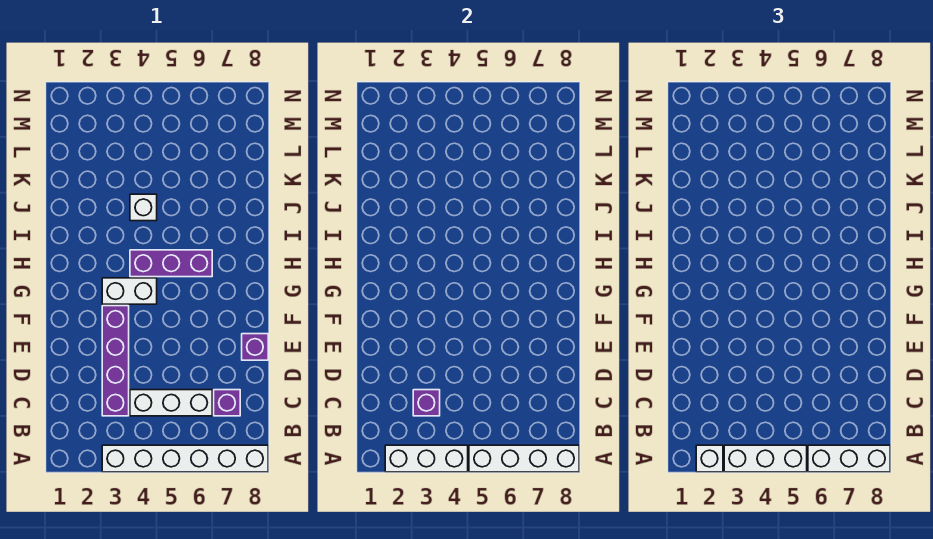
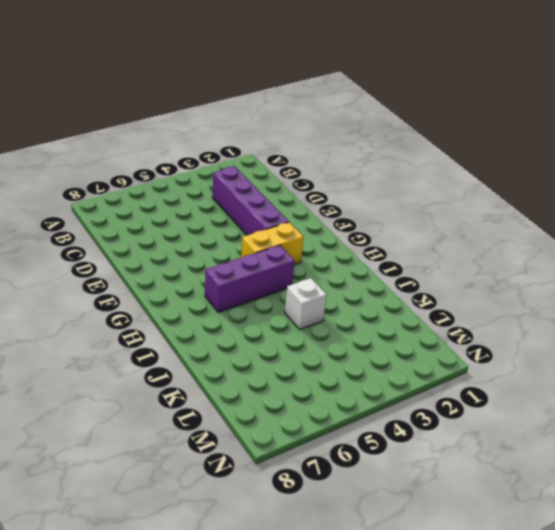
yellow 1x2 brick [241,222,303,265] -> white 1x2 brick [102,278,157,304]
none -> white 1x6 brick [102,445,268,472]
none -> white 1x3 brick [130,390,212,416]
none -> purple 1x1 brick [214,390,240,416]

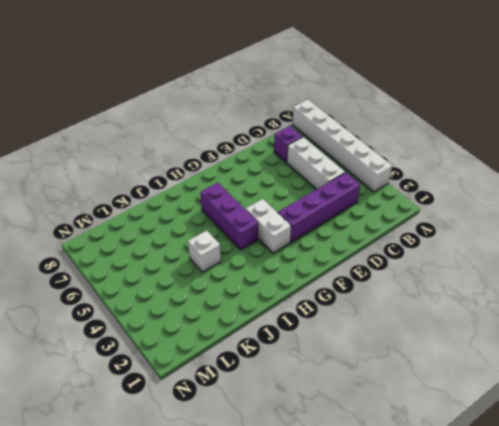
none -> purple 1x1 brick [242,334,268,360]
none -> white 1x3 brick [385,445,468,472]
none -> white 1x4 brick [469,445,579,472]

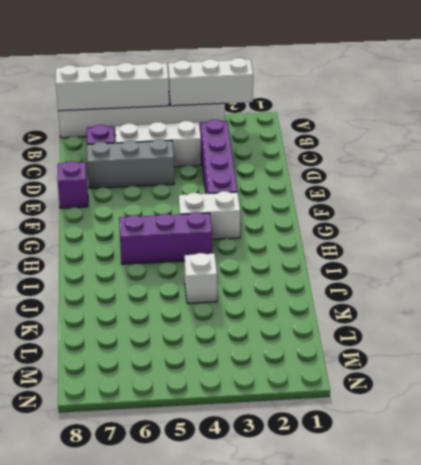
grey 1x3 brick [87,139,174,188] -> none
none -> purple 1x1 brick [413,390,440,416]
none -> white 1x1 brick [696,445,723,472]
none -> white 1x3 brick [724,445,807,472]

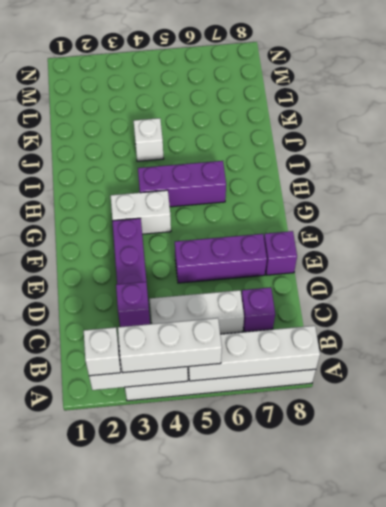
purple 1x3 brick [175,234,267,283] -> none
none -> white 1x3 brick [808,445,890,472]

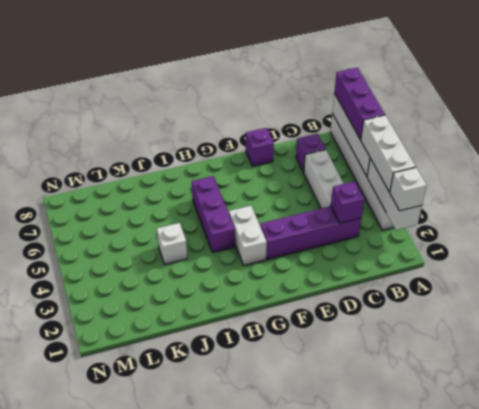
purple 1x3 brick [334,68,385,140] -> white 1x3 brick [808,445,890,472]

